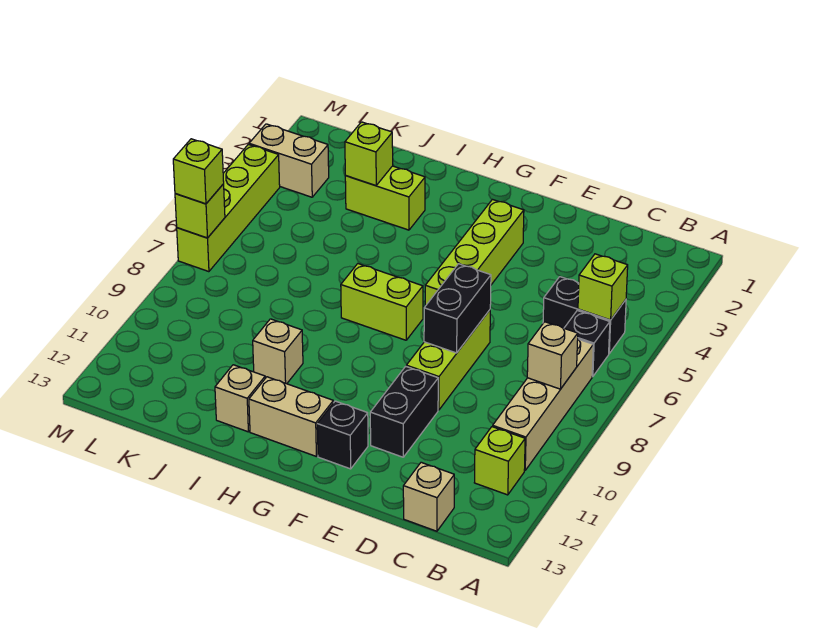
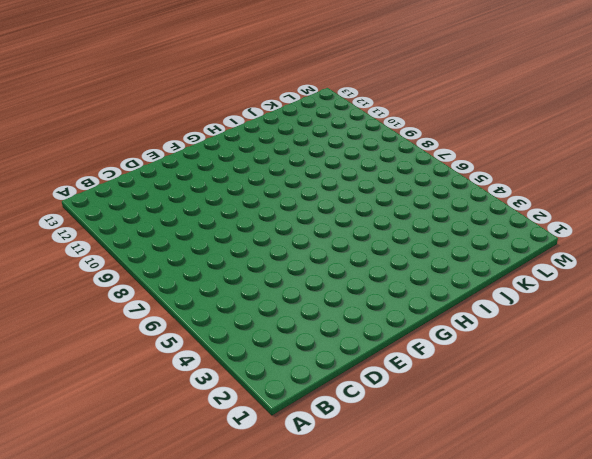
none -> black 1x2 brick [543,277,626,354]
none -> black 1x1 brick [564,310,610,377]
none -> tan 1x4 brick [493,339,593,471]

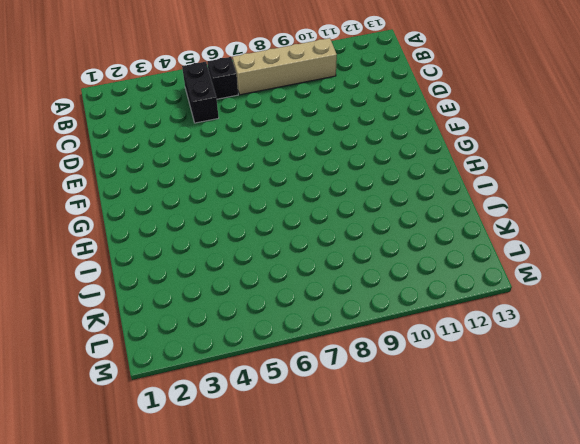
none -> lime 1x1 brick [474,427,525,495]
none -> tan 1x1 brick [403,462,454,531]
none -> lime 1x3 brick [406,310,490,410]

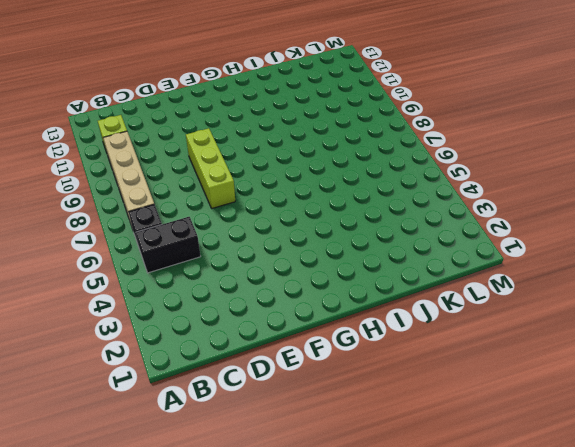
none -> tan 1x1 brick [403,462,454,531]
none -> black 1x2 brick [370,366,438,457]
none -> lime 1x4 brick [425,199,524,306]

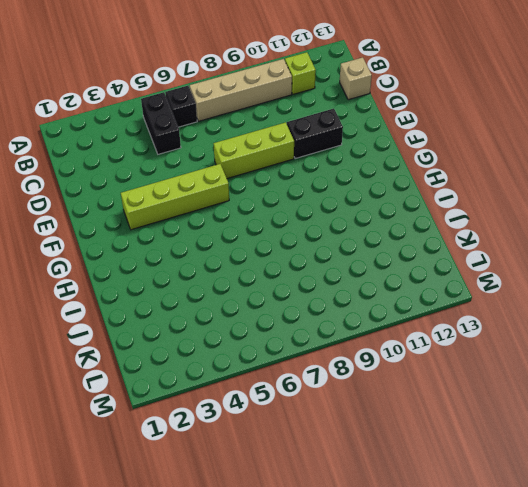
none -> black 1x1 brick [317,401,368,469]
none -> lime 1x2 brick [341,264,423,340]
none -> tan 1x2 brick [249,377,333,456]

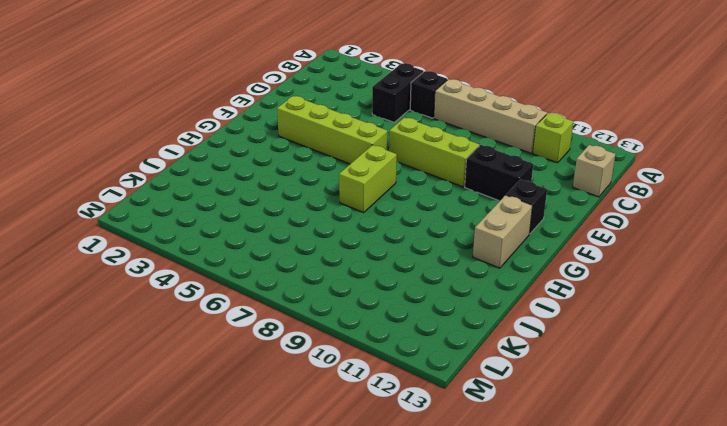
none -> lime 1x2 brick [345,166,425,230]
none -> tan 1x1 brick [253,319,303,384]
none -> tan 1x1 brick [215,365,265,432]

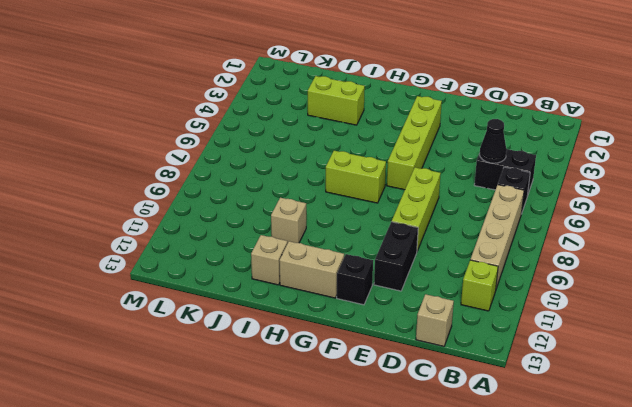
black 1x1 cone [480,119,507,163] -> none
none -> tan 1x2 brick [249,124,329,197]
none -> lime 1x4 brick [177,144,280,272]
none -> lime 1x1 brick [578,254,628,320]

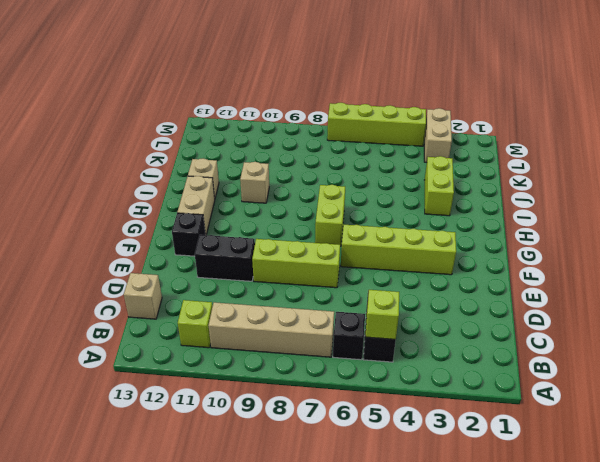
none -> tan 1x1 brick [527,322,578,389]
none -> black 1x2 brick [424,264,491,353]
none -> lime 1x1 brick [345,122,393,186]

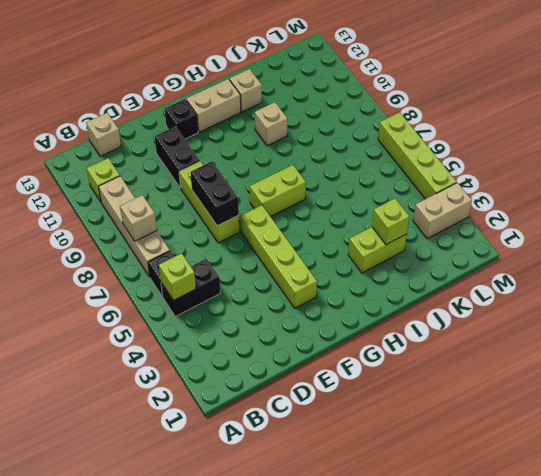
none -> lime 1x1 brick [175,184,225,238]
none -> lime 1x1 brick [173,139,224,204]

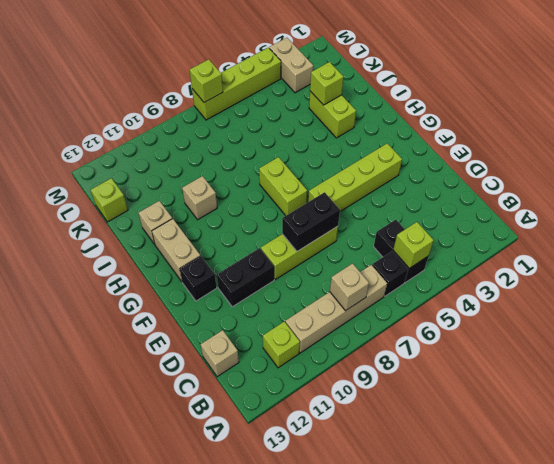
lime 1x1 brick [91,178,128,222] -> lime 1x1 brick moved to [173,139,224,204]

